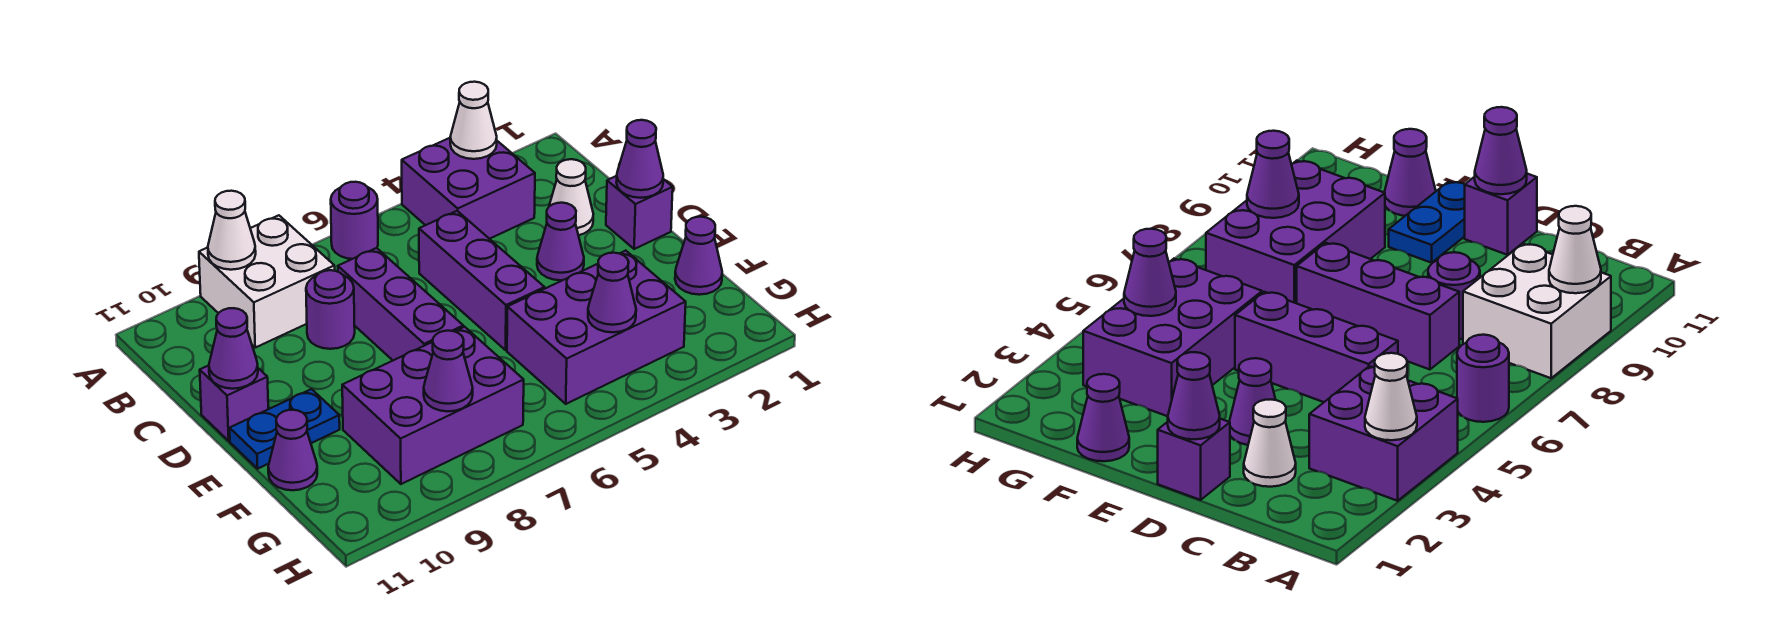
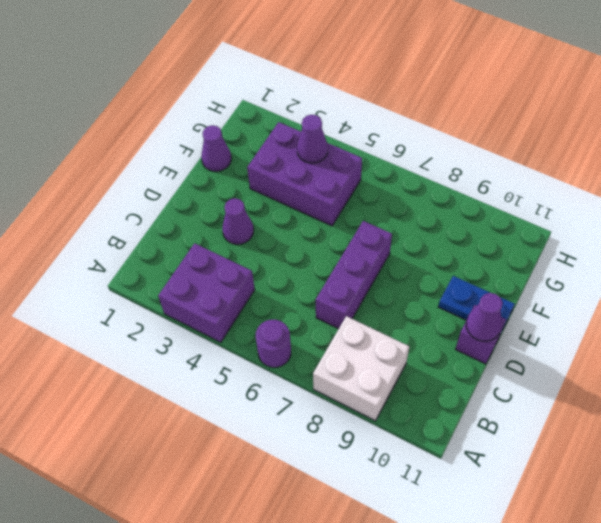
none -> white 1x1 cone [549,159,593,235]
none -> purple 1x3 brick [419,211,545,350]
none -> purple 1x1 round brick [306,270,355,349]

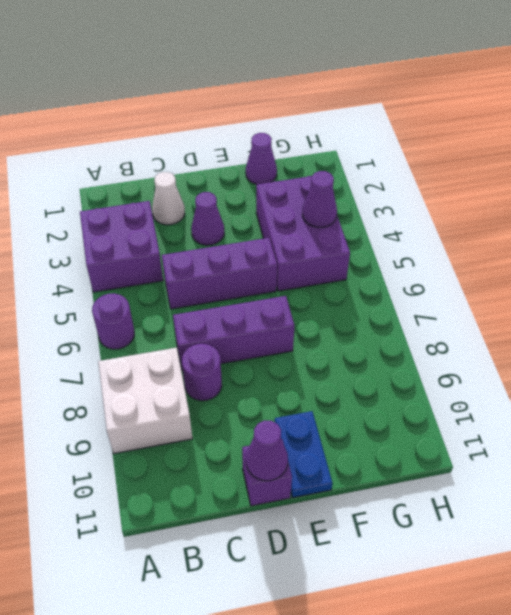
none -> purple 1x1 brick [606,176,673,249]
none -> purple 2x3 brick [342,327,524,484]
none -> purple 1x1 cone [268,410,317,490]

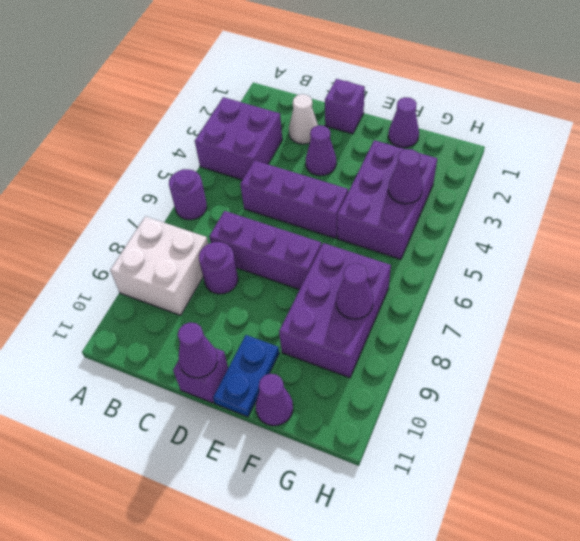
none -> white 1x1 cone [450,82,497,159]
none -> white 1x1 cone [208,191,256,270]
none -> purple 1x1 cone [616,120,663,198]

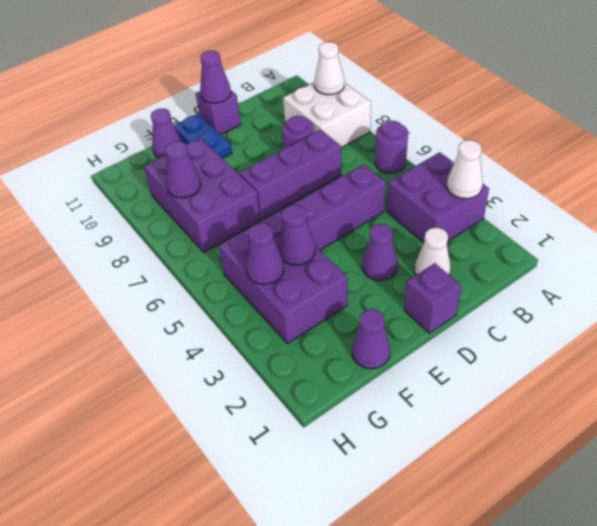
purple 1x1 cone [278,205,315,265] -> purple 1x1 cone moved to [616,120,663,198]

